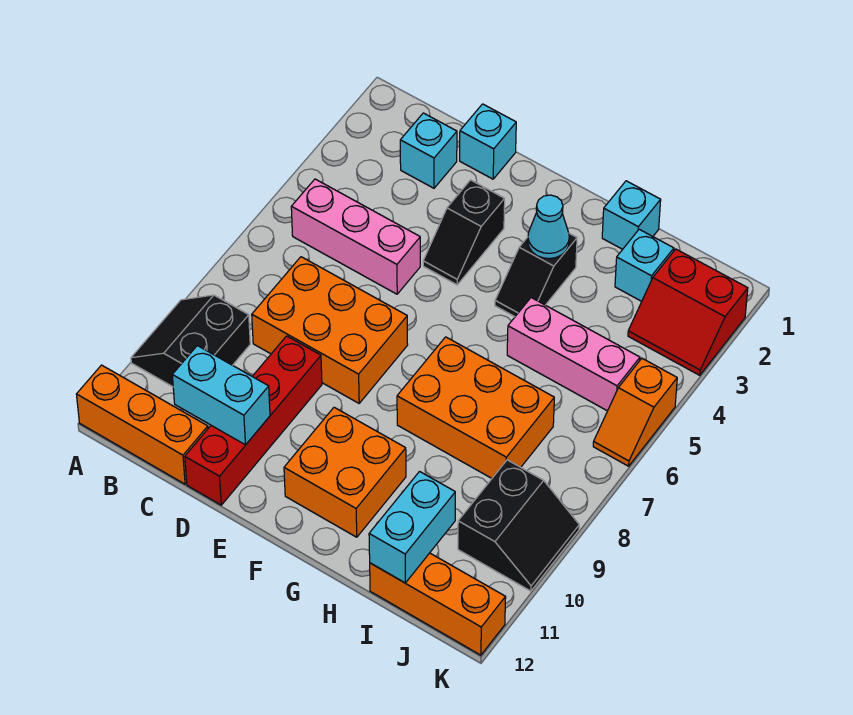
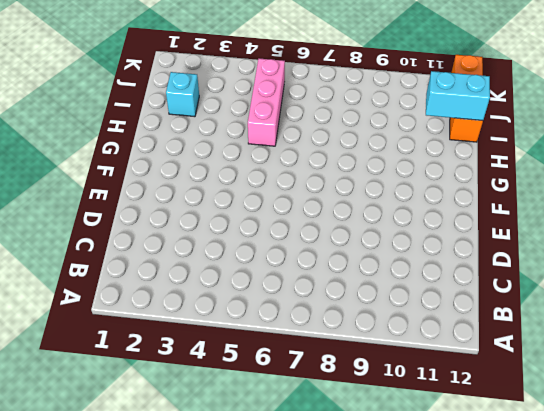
none -> black 2x2 slope [131,295,250,387]
none -> orange 1x3 brick [76,365,208,484]
none -> pink 1x3 brick [291,179,420,294]

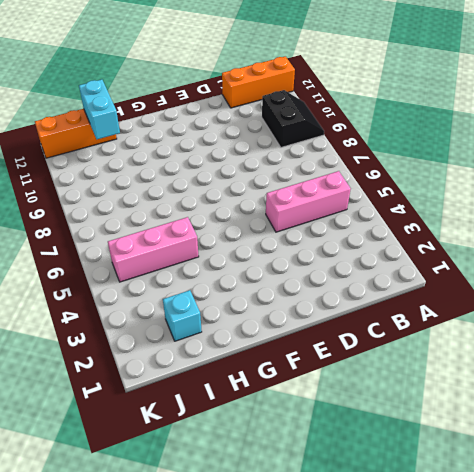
none -> cyan 1x1 brick [400,113,457,188]
none -> orange 2x3 brick [252,257,408,403]
none -> cyan 1x1 brick [460,104,516,179]

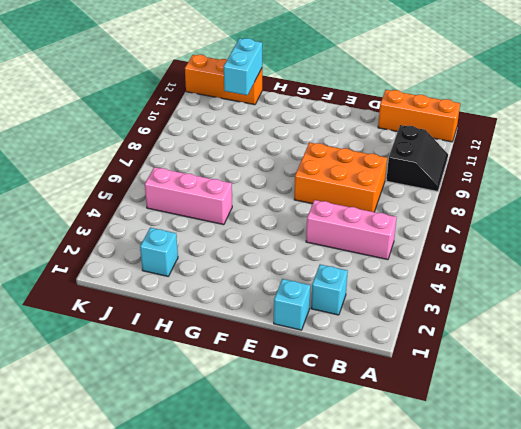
none -> red 1x4 brick [185,336,322,505]
none -> black 1x2 slope [423,180,505,285]
none -> orange 2x2 brick [284,407,406,537]

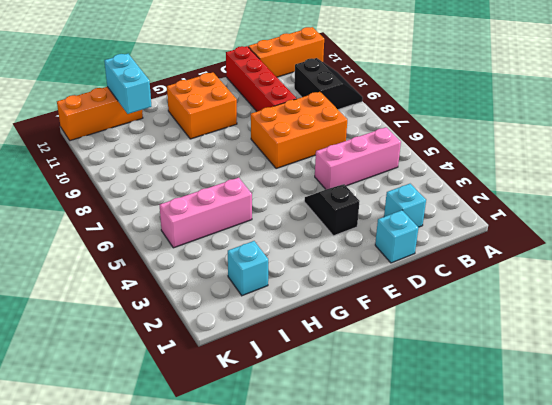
none -> black 1x2 slope [495,233,577,317]
none -> orange 2x3 brick [397,337,554,478]
none -> cyan 1x1 brick [602,181,661,249]

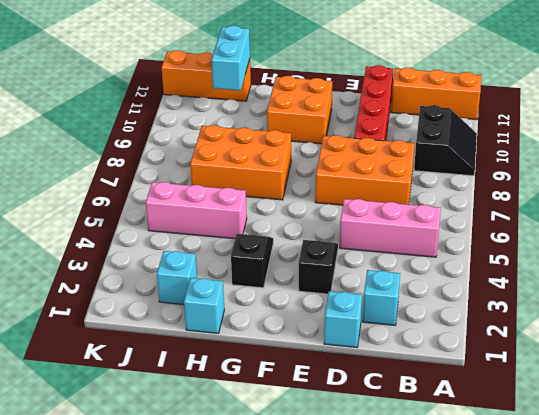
none -> red 2x2 slope [628,249,748,375]
none -> black 2x2 slope [458,460,579,591]
none -> orange 1x2 slope [593,358,677,466]

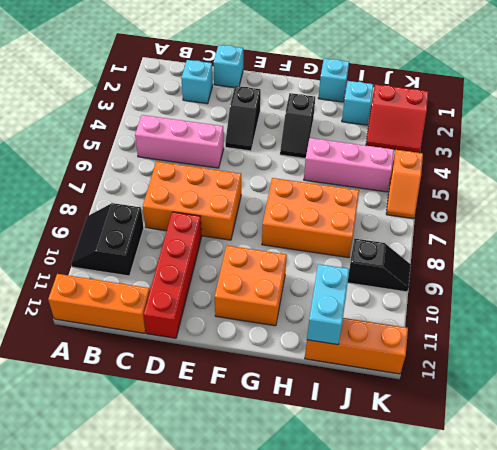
black 1x2 slope [348,239,411,292] -> black 2x2 slope [458,460,579,591]
none -> cyan 1x2 brick [172,346,270,445]
none -> cyan 1x1 cone [528,195,569,259]

